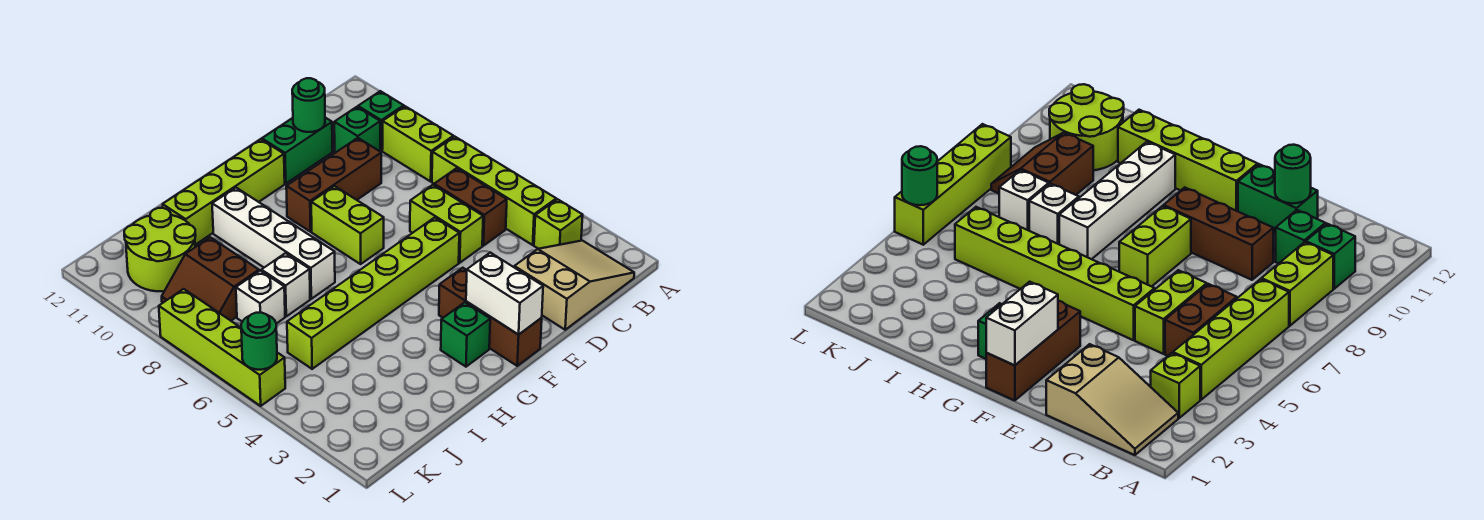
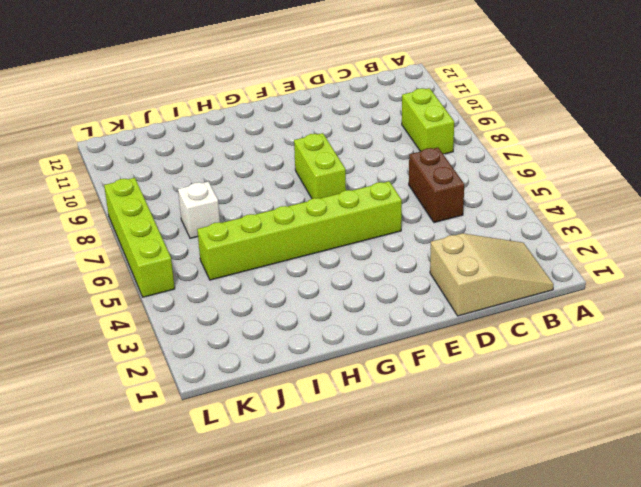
none -> lime 1x1 brick [534,199,583,249]
none -> lime 1x4 brick [432,137,556,245]
none -> green 1x1 brick [358,91,404,151]

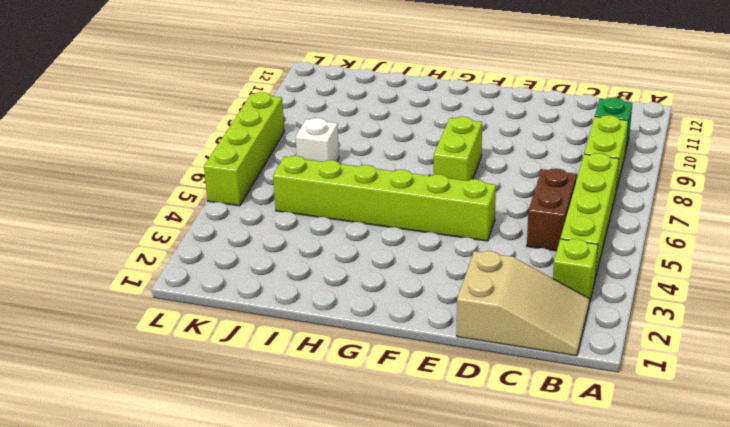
none -> green 1x1 brick [334,107,380,153]
none -> lime 1x2 brick [410,185,483,263]
none -> brown 1x3 brick [286,138,381,232]

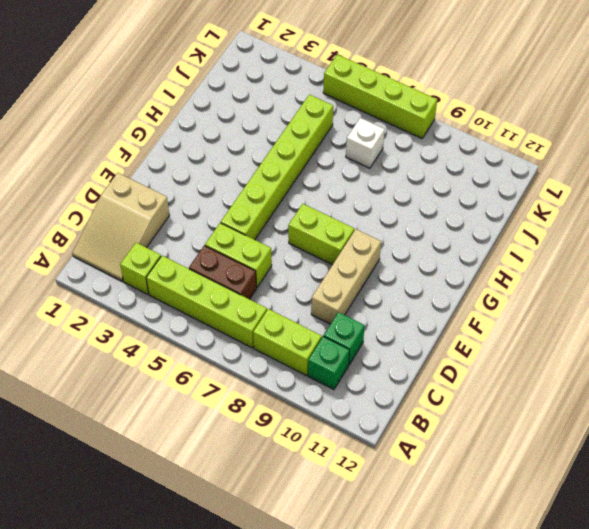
tan 1x3 brick [311,229,381,324] -> brown 1x3 brick [286,138,381,232]
none -> green 1x2 brick [262,118,332,183]
none -> brown 1x3 brick [439,268,542,366]
none -> lime 1x4 brick [163,139,285,245]

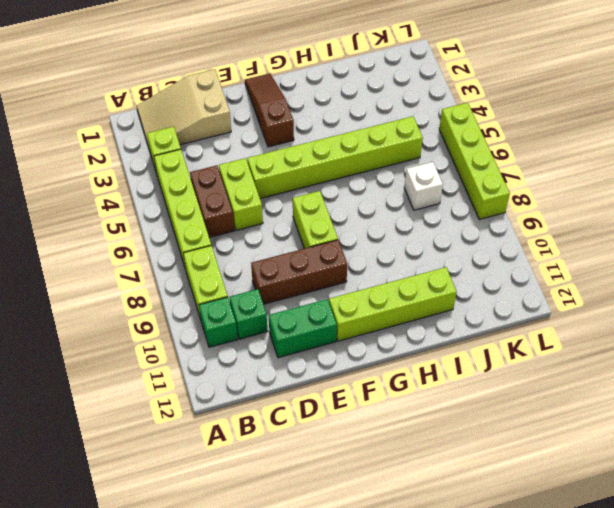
brown 1x3 slope [245,74,294,147] -> brown 1x3 brick [439,268,542,366]
none -> green 1x1 brick [441,302,490,367]
none -> white 1x4 brick [212,188,335,299]
none -> white 1x1 brick [261,253,310,316]

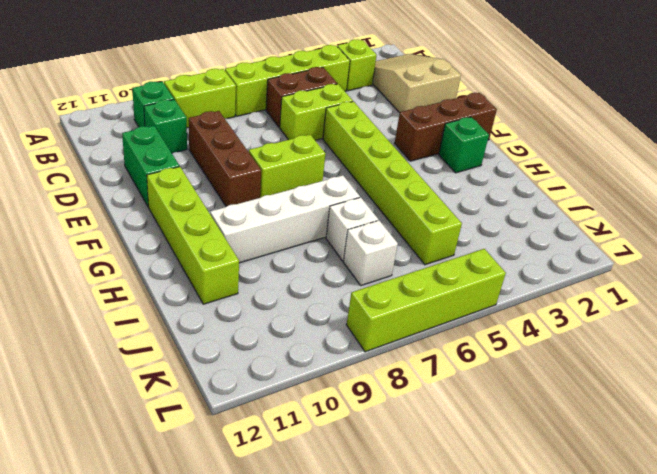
none -> brown 2x2 slope [162,237,259,321]
none -> lime 2x2 round brick [124,208,196,291]
none -> green 1x1 round brick [292,78,325,132]

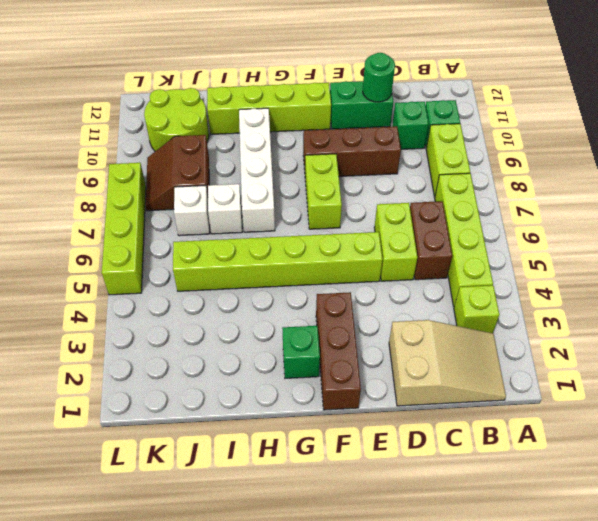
none -> white 1x2 brick [466,253,543,335]
none -> green 1x1 round brick [241,313,277,370]

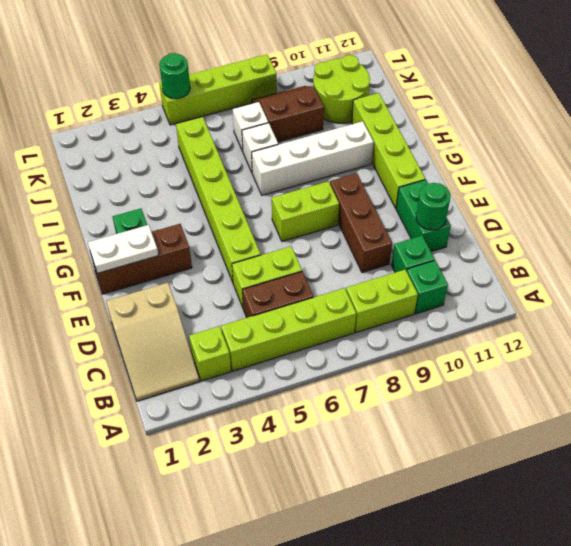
white 1x2 plate [88,225,158,273] -> white 1x2 brick [466,253,543,335]

